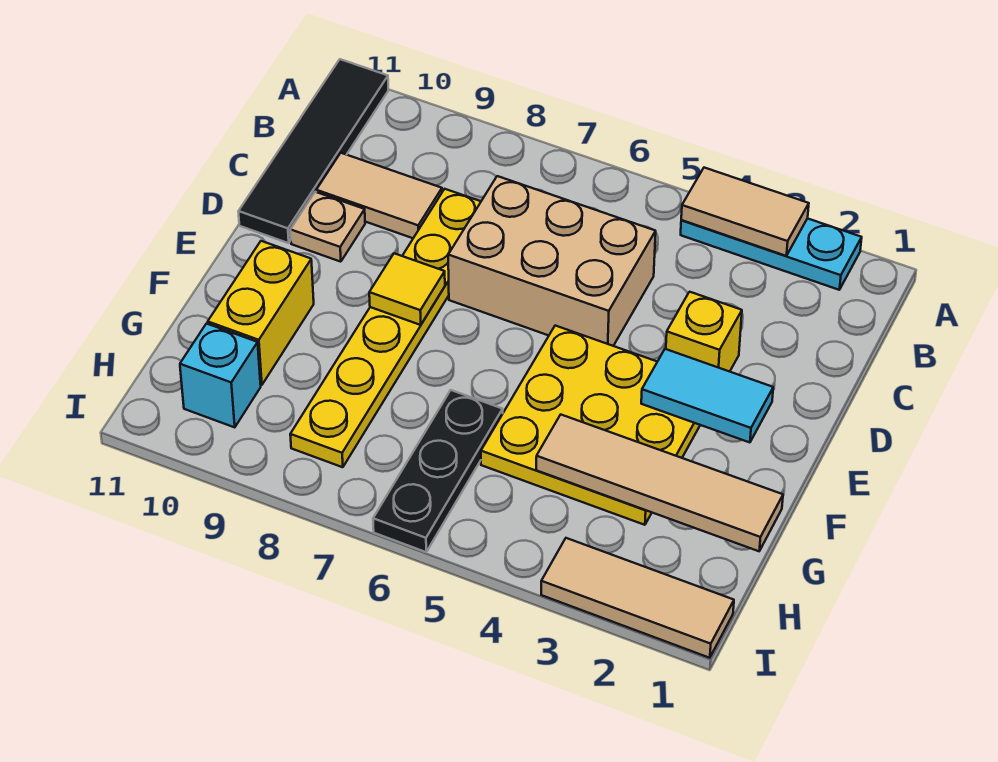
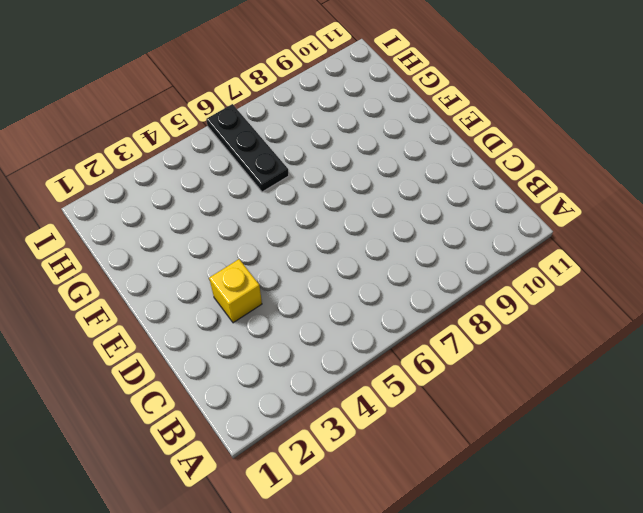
none -> cyan 1x3 plate [681,218,862,290]
none -> black 1x4 tile [238,59,388,243]
none -> tan 2x3 brick [448,176,656,346]

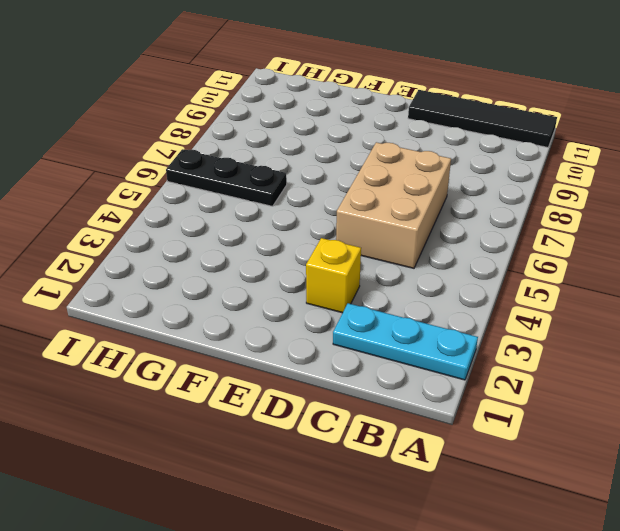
cyan 1x3 plate [333,303,478,380] -> cyan 1x3 plate turned to [681,218,862,290]
none -> yellow 1x6 plate [290,189,481,467]
none -> tan 1x2 tile [316,153,442,238]
none -> tan 1x1 plate [290,192,365,262]

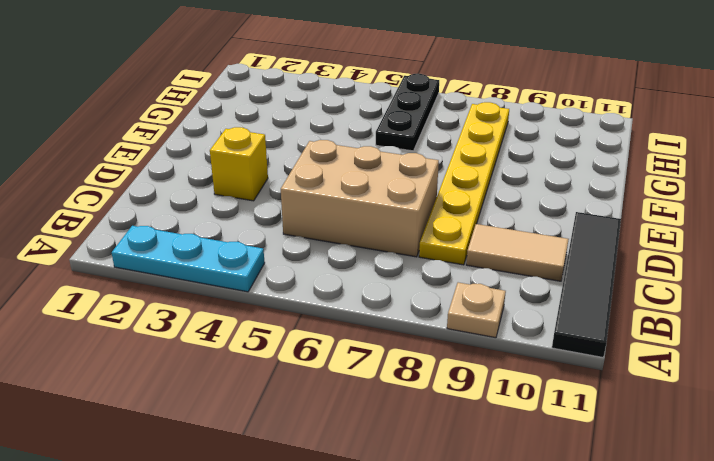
tan 1x1 plate [447,282,506,338] -> tan 1x1 plate moved to [290,192,365,262]
none -> yellow 3x3 plate [481,326,700,525]
none -> yellow 1x2 brick [208,241,314,385]
none -> cyan 1x1 brick [180,324,261,427]

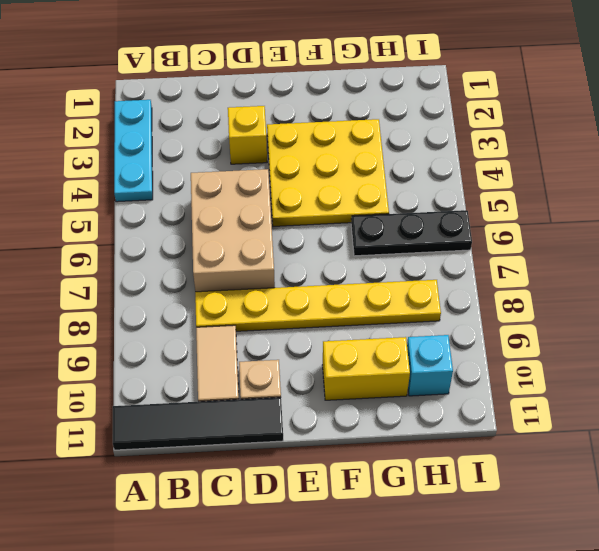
none -> tan 1x3 tile [541,538,734,658]
none -> tan 1x2 tile [681,168,809,256]
none -> cyan 1x2 tile [641,349,773,443]

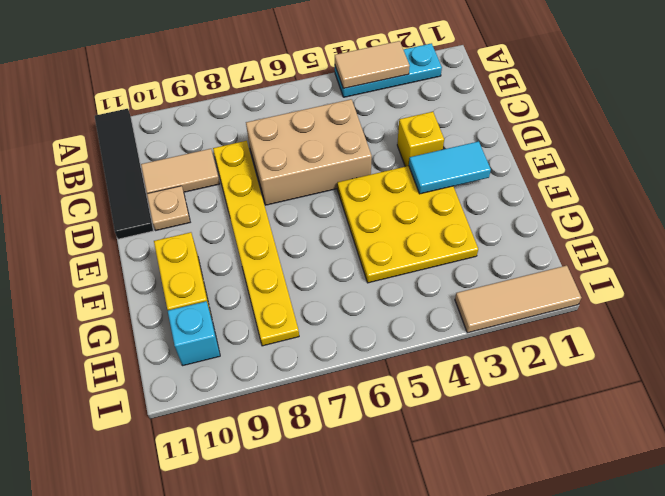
none -> black 1x3 plate [373,390,503,552]
none -> yellow 1x1 tile [369,253,445,325]
none -> tan 1x4 tile [536,415,783,551]

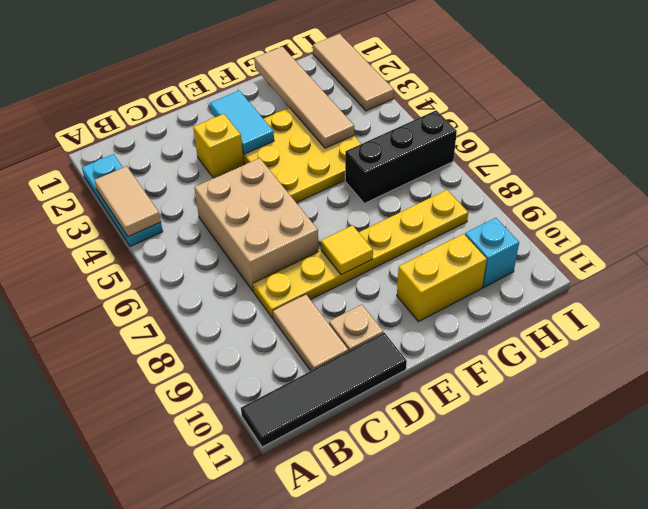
black 1x3 brick [345,110,457,203] -> black 1x3 plate [373,390,503,552]

